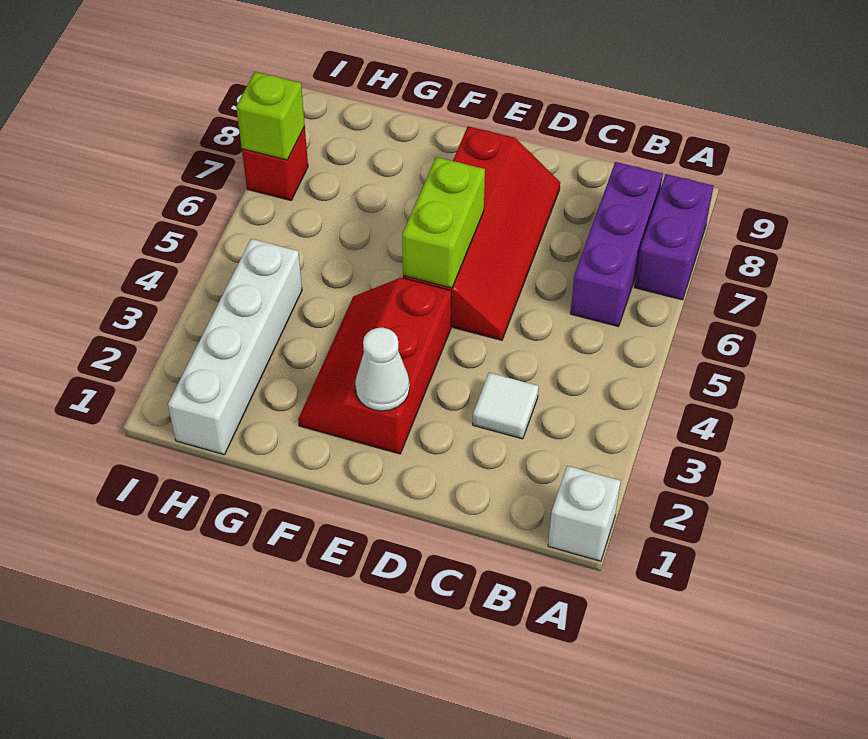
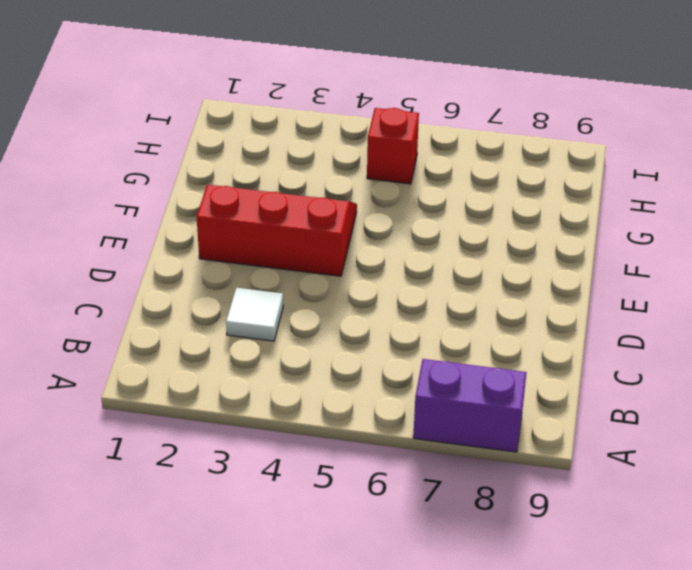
red 1x1 brick [367,108,419,184] -> red 1x1 brick moved to [242,126,308,200]
none -> white 1x1 brick [548,466,621,561]
none -> purple 1x3 brick [570,162,663,327]

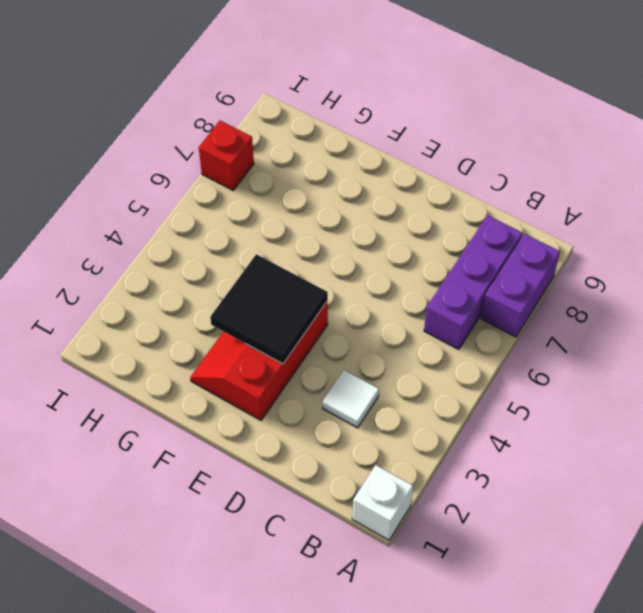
black 2x2 tile [210,254,328,364] -> none
none -> red 2x4 slope [403,126,560,340]
none -> white 1x4 brick [168,239,302,455]

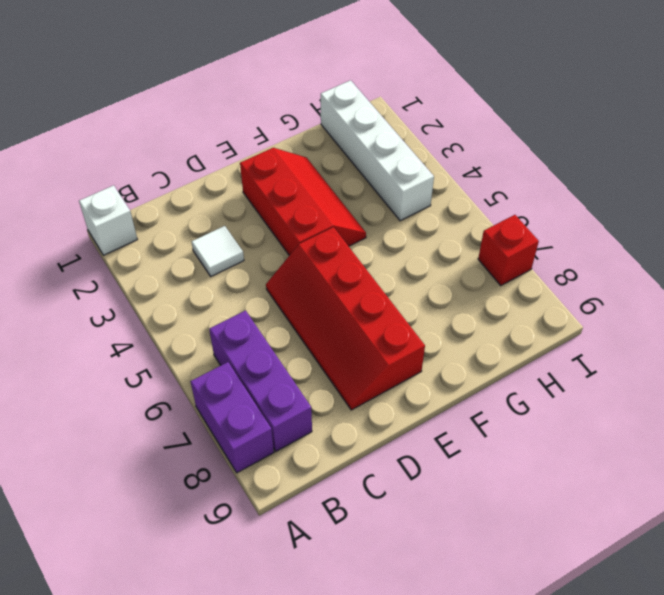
none -> white 1x1 cone [355,328,410,411]
none -> lime 1x2 brick [402,157,485,288]

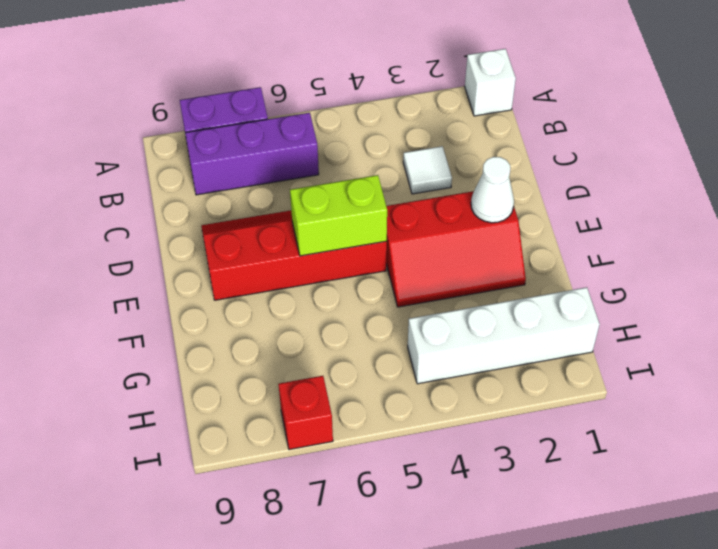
none -> lime 1x1 brick [236,72,305,160]

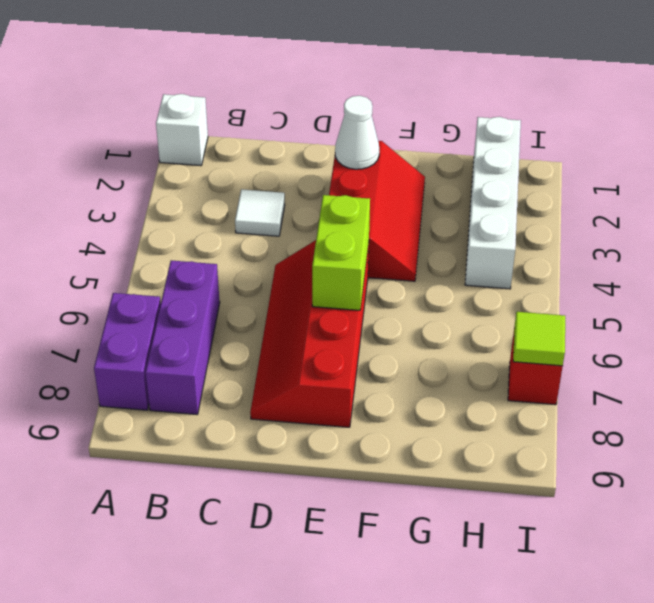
lime 1x1 tile [513,312,565,366] -> lime 1x1 brick [236,72,305,160]

